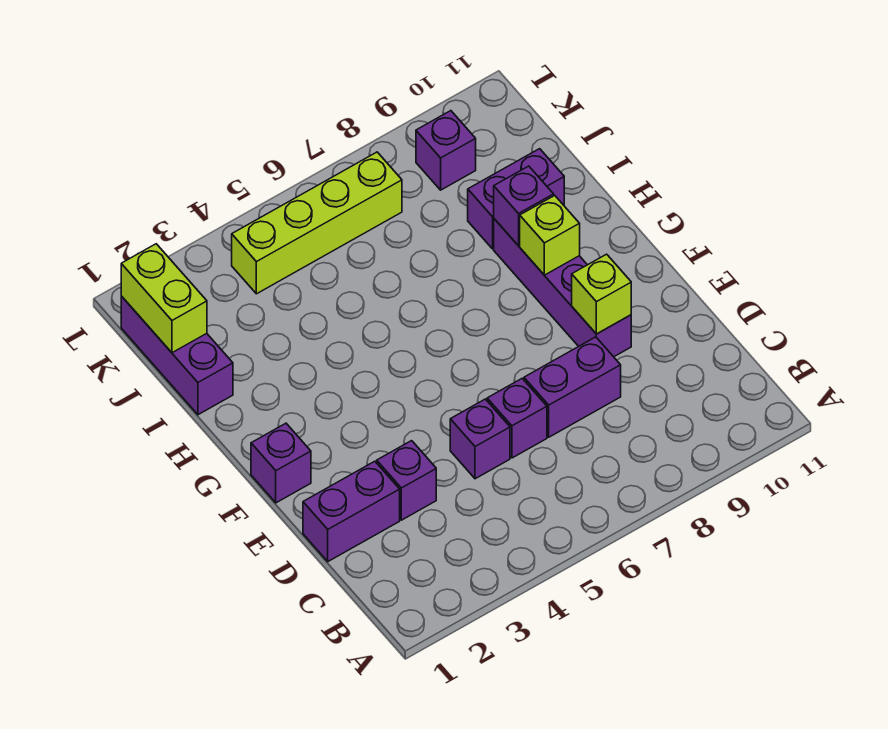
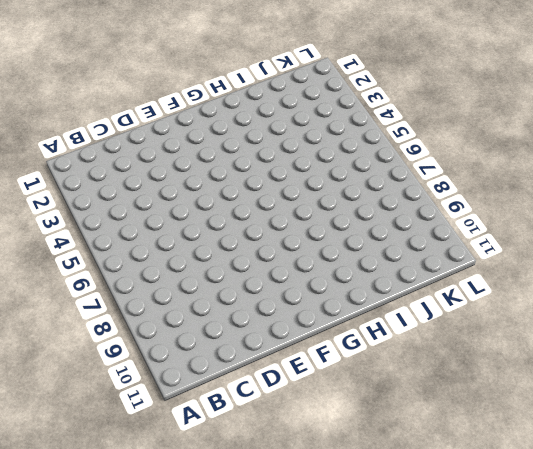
none -> purple 1x2 brick [303,461,400,561]
none -> purple 1x1 brick [377,441,436,520]
none -> purple 1x1 brick [450,399,510,479]

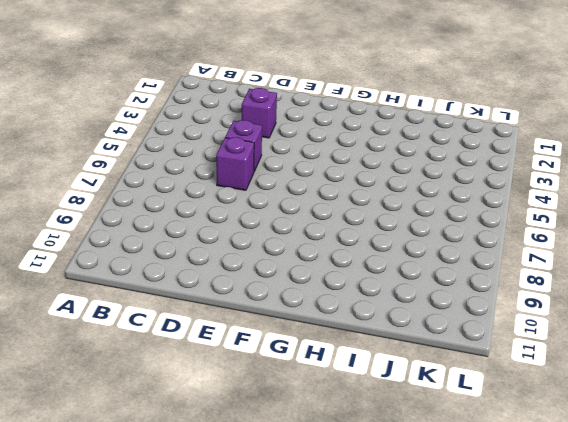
none -> purple 1x2 brick [303,461,400,561]
none -> purple 1x2 brick [524,337,621,437]
none -> purple 1x4 brick [494,219,631,357]

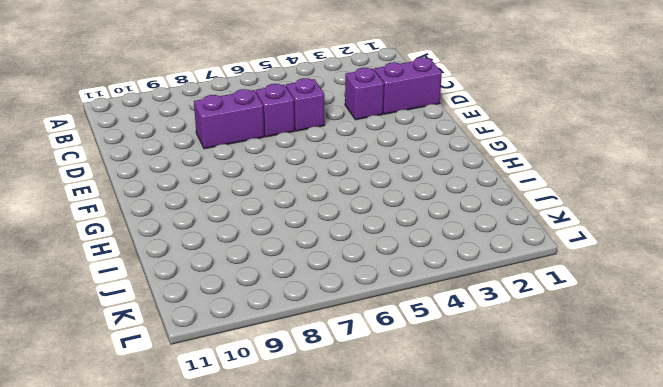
none -> purple 1x4 brick [494,219,631,357]
none -> purple 1x1 brick [251,423,311,503]
none -> purple 1x3 brick [121,296,233,415]

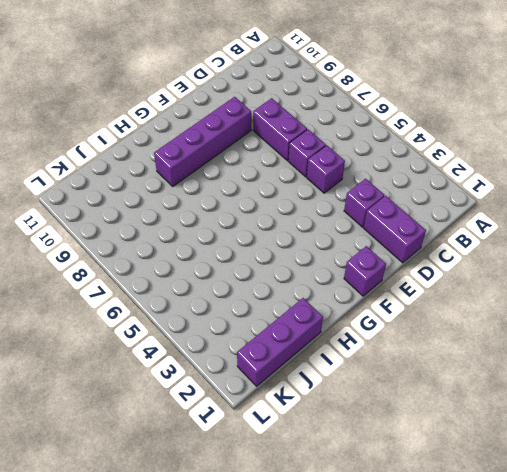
none -> purple 1x2 brick [468,149,564,249]
none -> lime 1x4 brick [232,152,402,294]
none -> purple 1x1 brick [416,111,476,190]

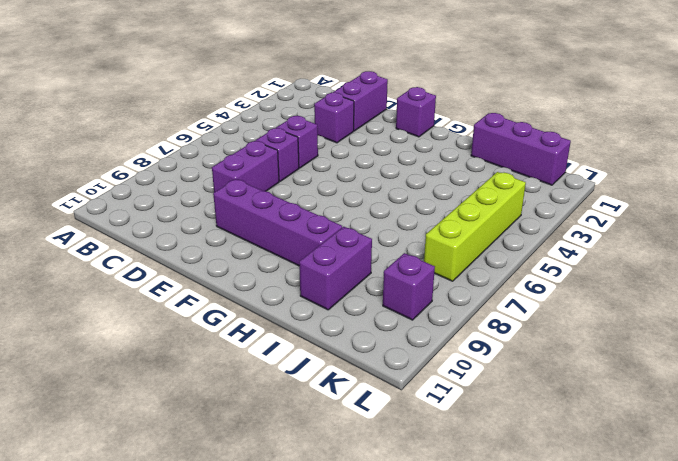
none -> lime 1x1 brick [572,254,631,334]
none -> lime 1x1 brick [520,196,580,275]
none -> purple 1x1 brick [494,166,554,246]

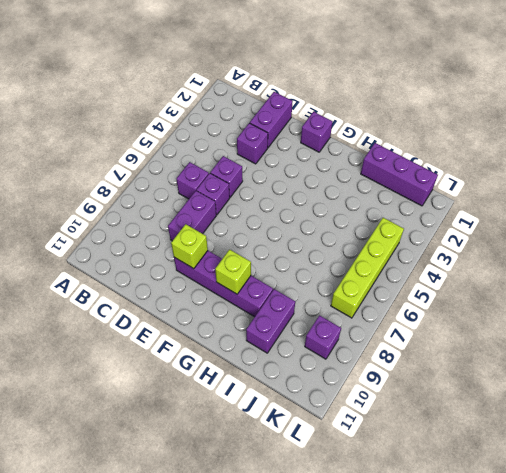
purple 1x1 brick [177,162,209,199] -> purple 1x1 brick moved to [494,166,554,246]
none -> lime 1x2 brick [121,244,207,353]

